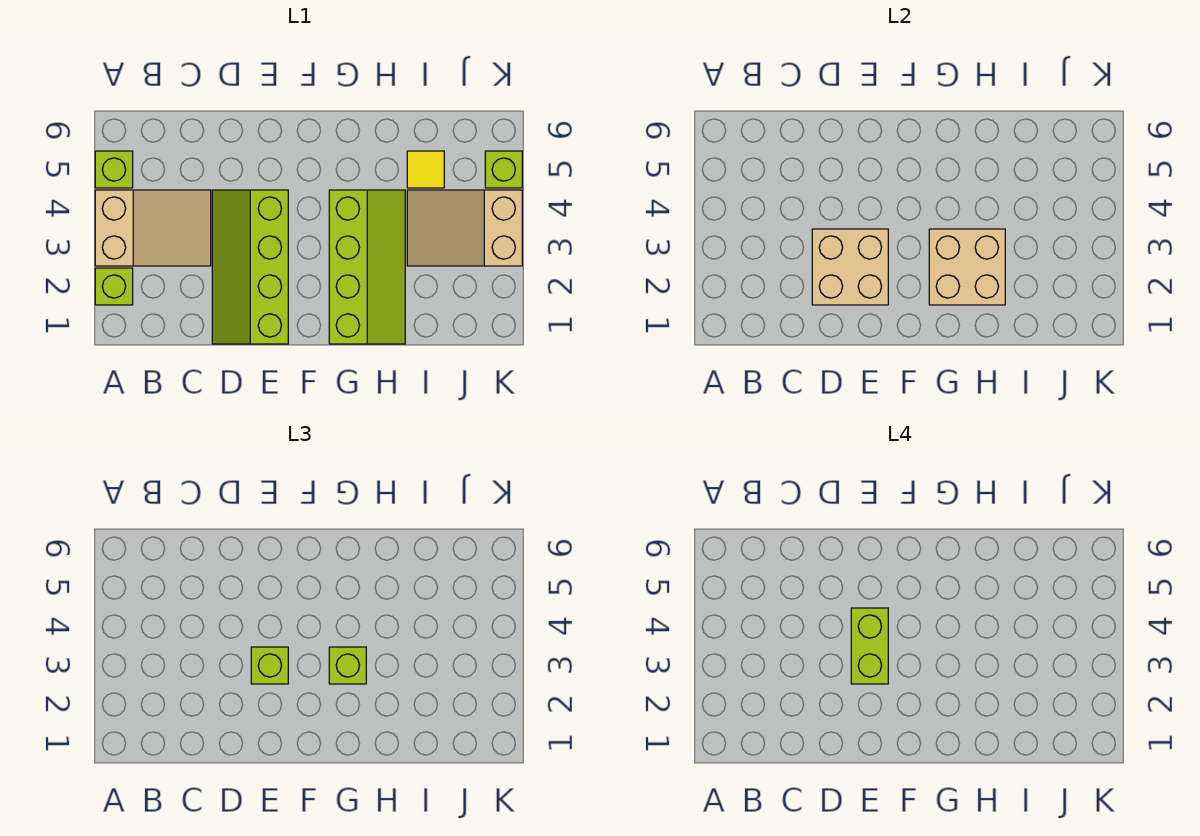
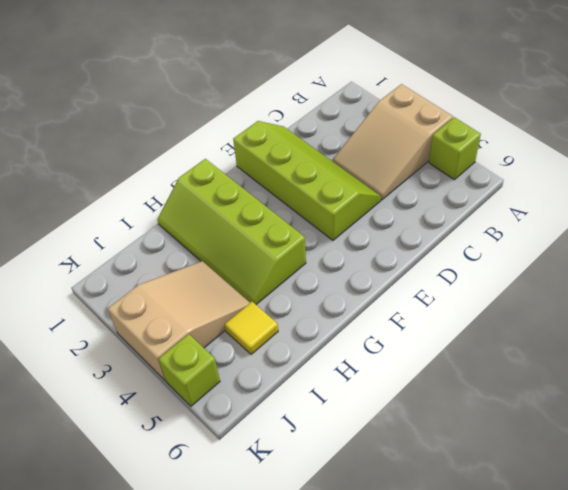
none -> lime 1x1 brick [95,268,133,305]
none -> tan 2x2 brick [812,229,888,305]
none -> tan 2x2 brick [929,229,1005,305]

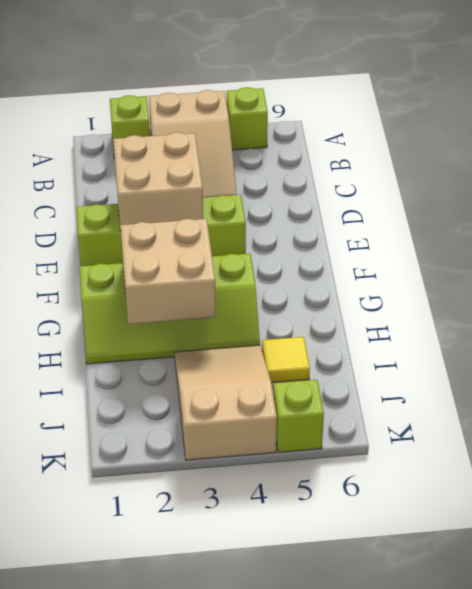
none -> lime 1x1 brick [251,647,288,684]
none -> lime 1x1 brick [329,647,366,684]
none -> lime 1x2 brick [851,608,888,684]

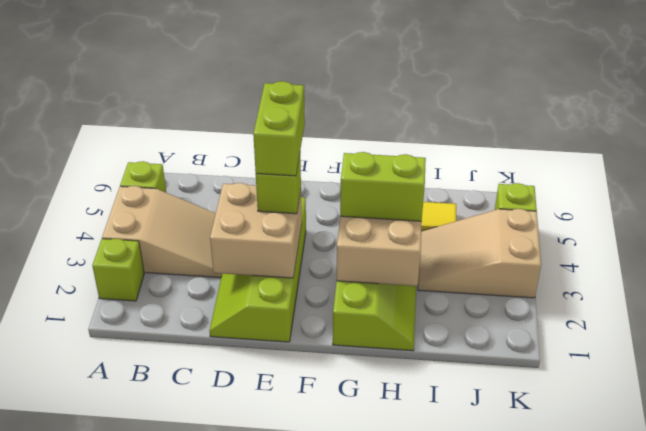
lime 1x2 brick [340,152,426,221] -> lime 1x1 brick [329,647,366,684]

